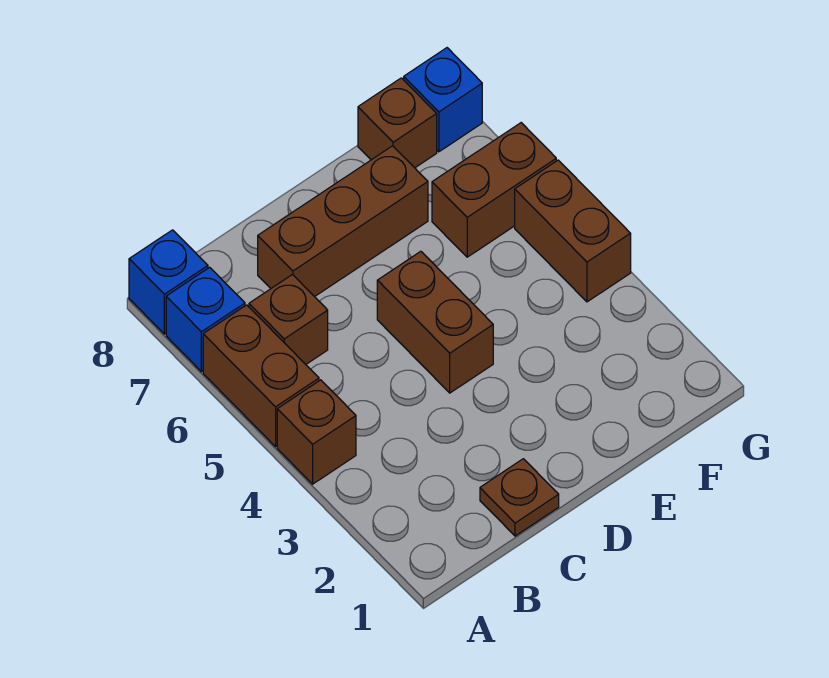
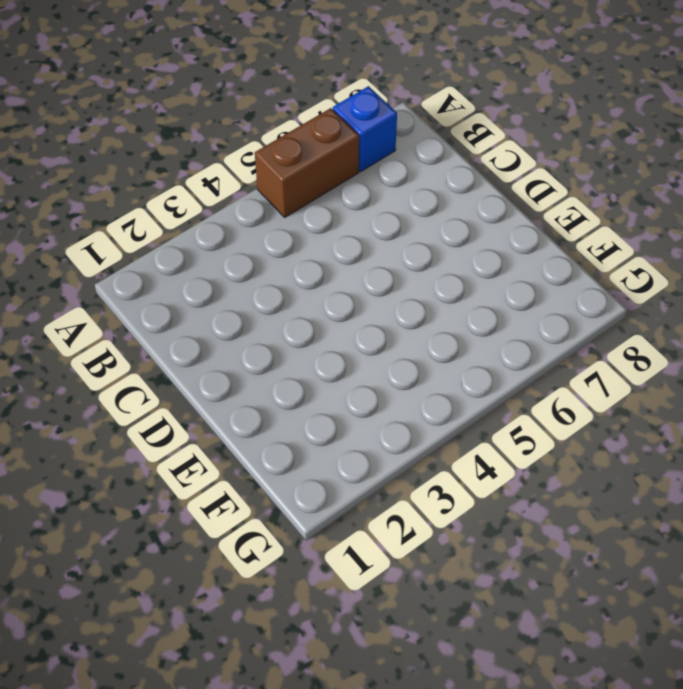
none -> brown 1x1 brick [277,380,356,484]
none -> blue 1x1 brick [129,230,208,334]
none -> brown 1x1 brick [249,275,328,364]

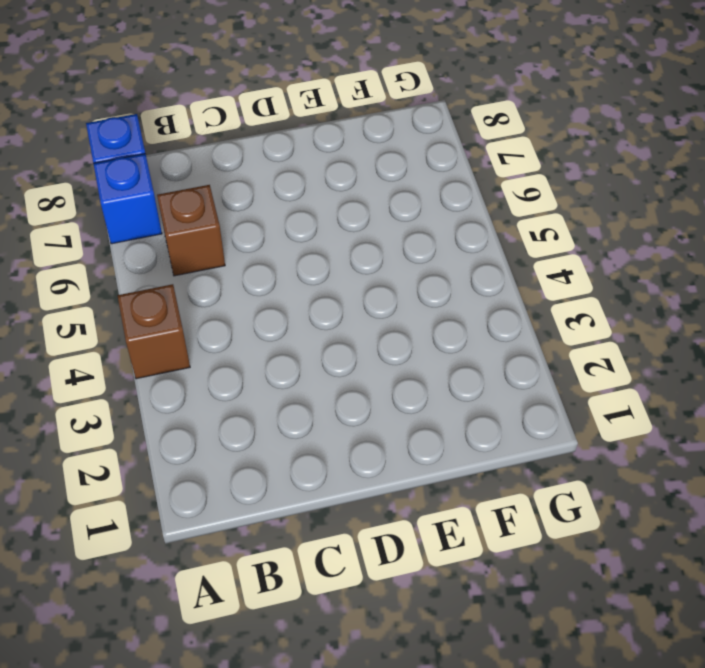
none -> brown 1x2 brick [203,305,319,447]
none -> brown 1x1 plate [480,459,559,536]
none -> brown 1x3 brick [258,146,428,297]

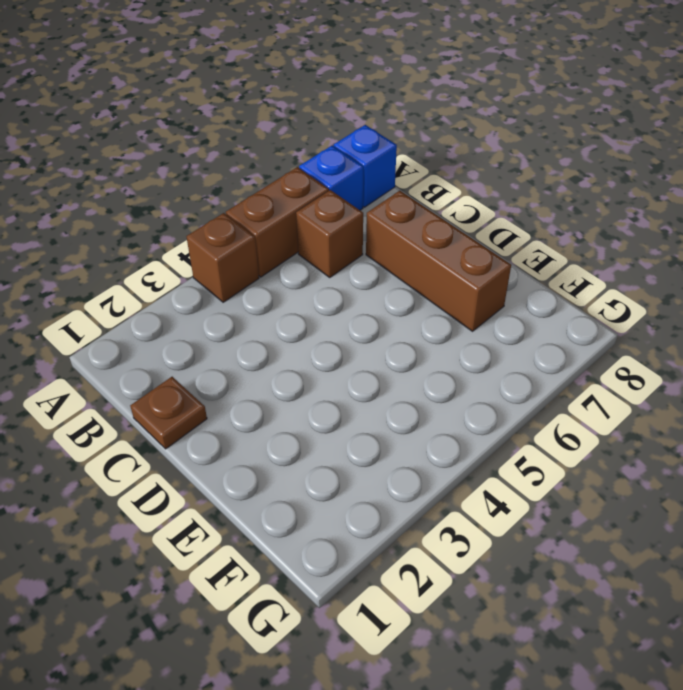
none -> brown 1x2 brick [377,251,493,393]
none -> brown 1x2 brick [432,123,556,257]
none -> brown 1x1 brick [358,78,437,168]

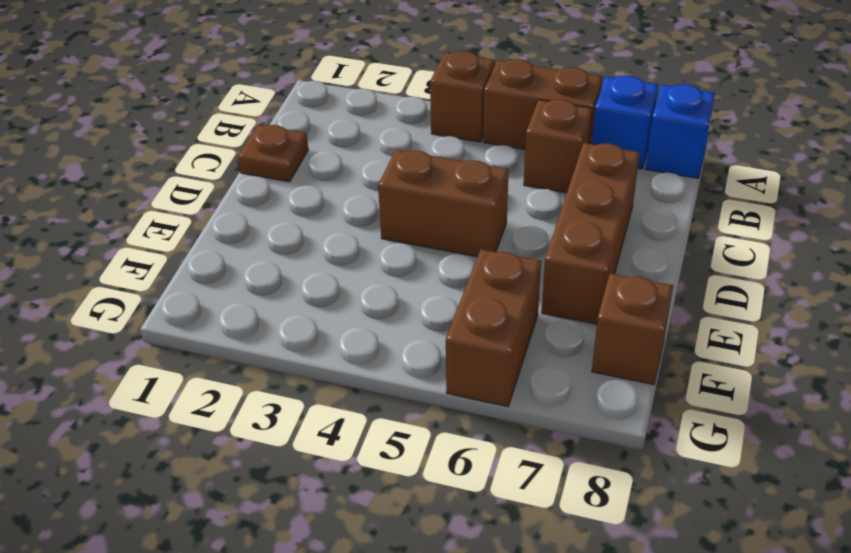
none -> brown 1x2 brick [515,160,631,302]
none -> blue 1x1 brick [404,48,482,152]

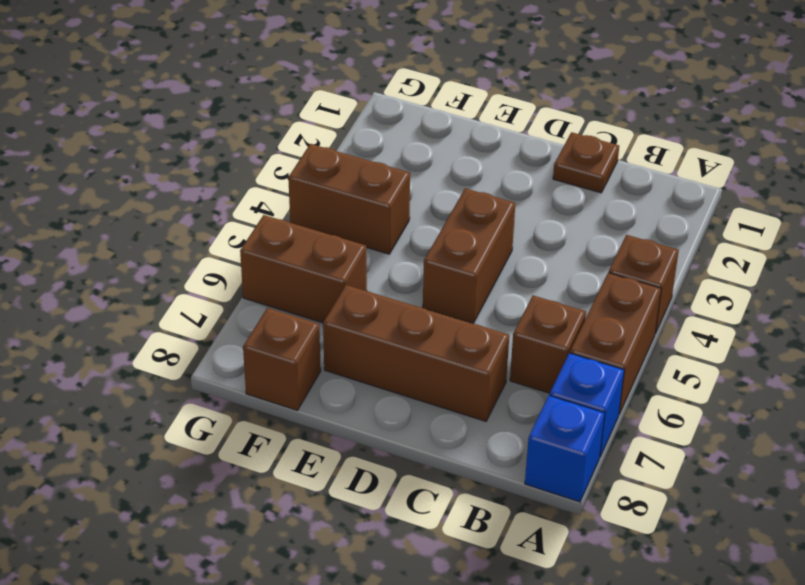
brown 1x2 brick [288,144,410,254] -> brown 1x2 brick turned to [515,160,631,302]
none -> blue 1x1 brick [404,48,482,152]

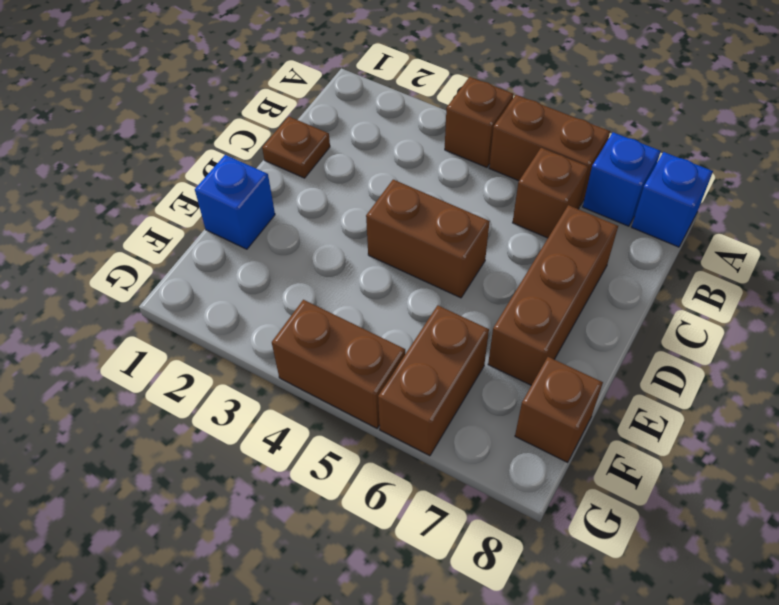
blue 1x1 brick [195,155,275,249] -> blue 1x1 brick moved to [404,48,482,152]

